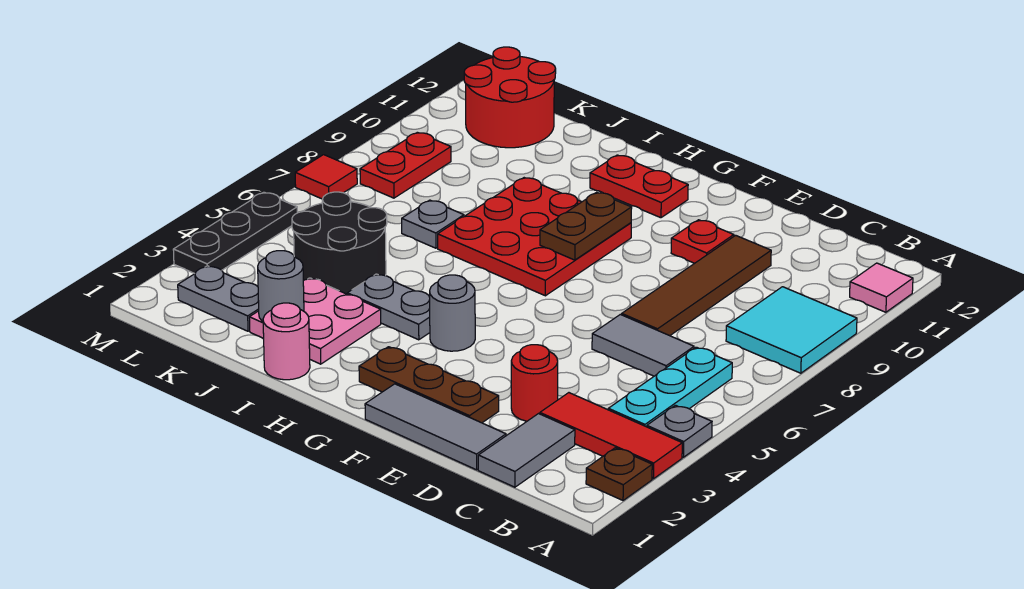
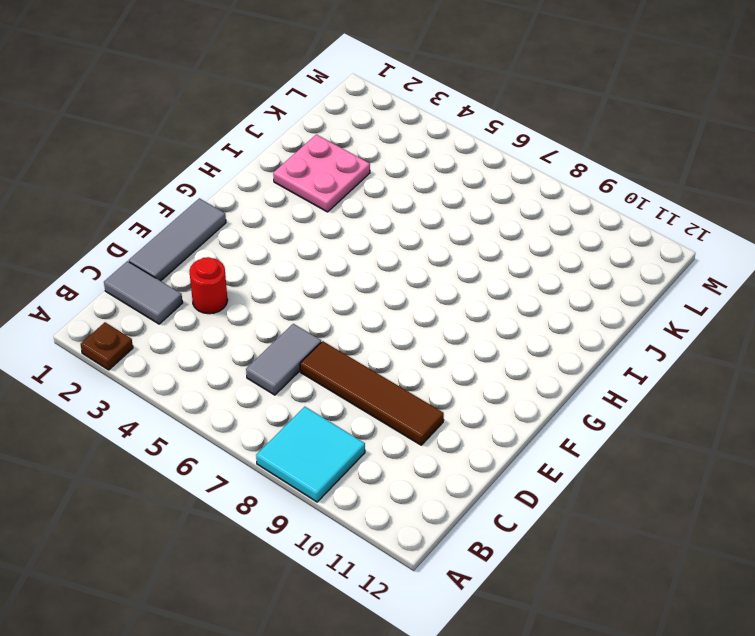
none -> red 1x3 tile [540,393,682,479]
none -> grey 1x1 plate [647,405,712,457]
none -> pink 1x1 tile [850,263,913,312]

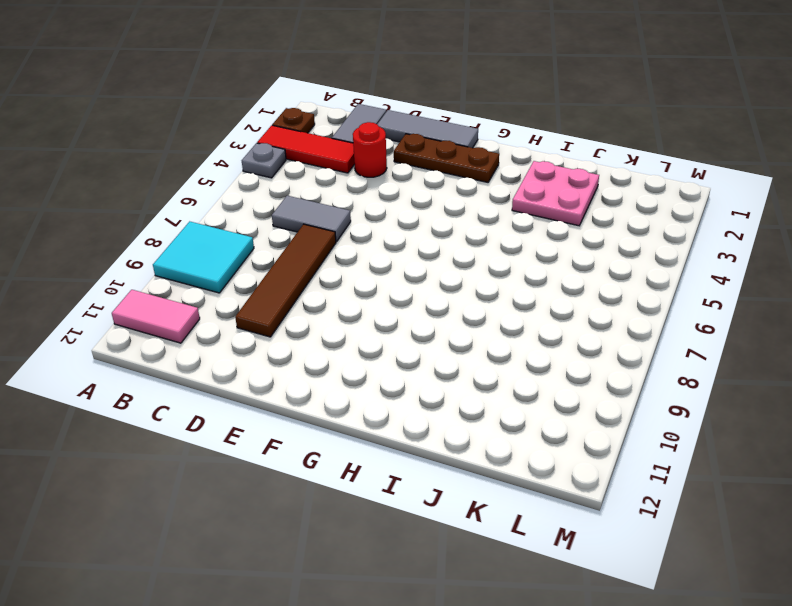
pink 1x2 tile [112,290,200,343] -> pink 1x1 tile [850,263,913,312]
none -> cyan 1x3 plate [608,347,732,427]
none -> red 1x1 plate [671,220,734,263]
none -> grey 1x1 round brick [430,275,475,351]

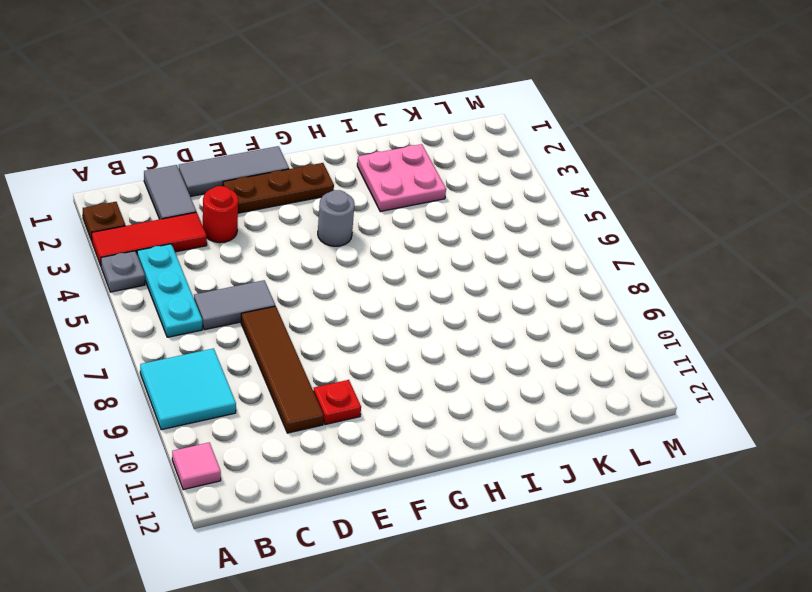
none -> red 3x3 plate [438,178,631,296]
none -> red 1x2 plate [590,155,688,218]
none -> grey 1x2 plate [347,274,430,340]

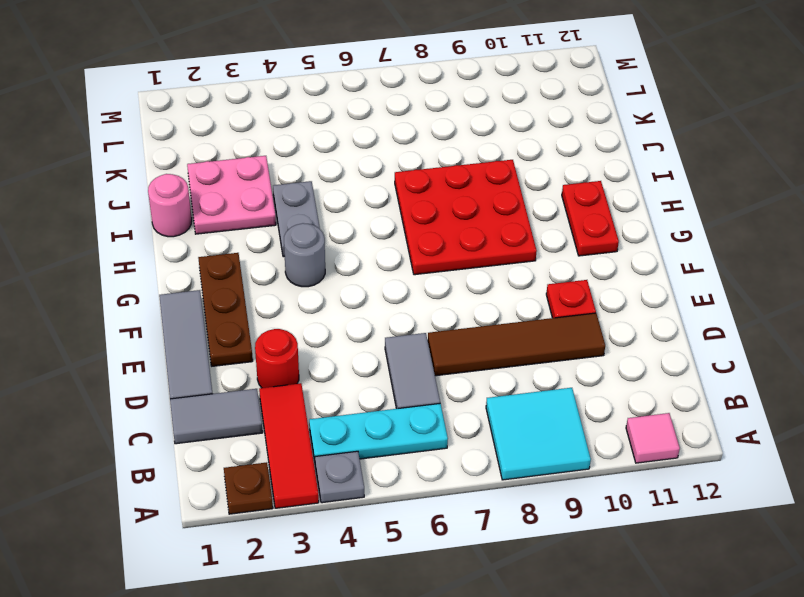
none -> black 2x2 round brick [292,192,387,294]
none -> grey 1x1 plate [402,200,464,248]
none -> grey 1x2 plate [178,266,259,331]

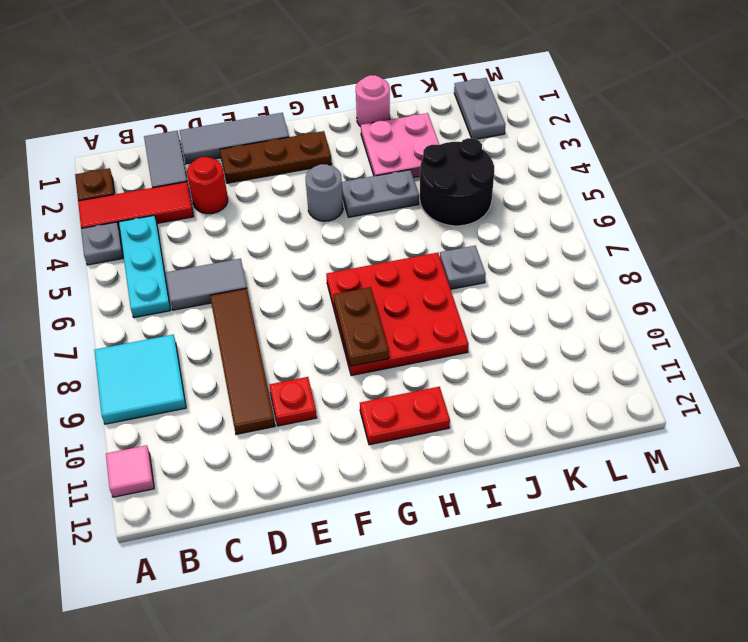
grey 1x2 plate [454,78,506,139] -> grey 1x2 plate turned to [178,266,259,331]
none -> red 2x2 round brick [464,47,556,148]
none -> red 1x2 plate [360,132,451,198]
none -> black 1x3 plate [173,192,297,274]

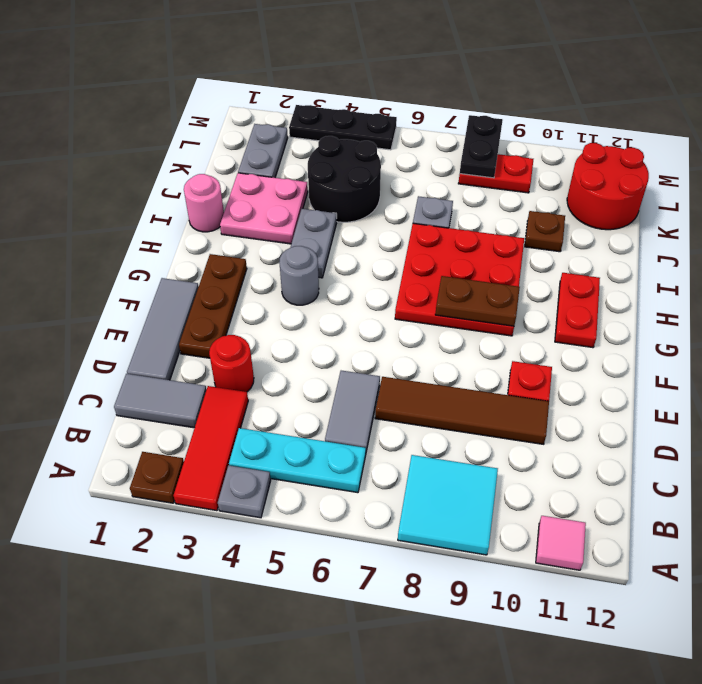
brown 1x1 plate [525,211,565,252] -> none
black 1x2 plate [460,115,503,178] -> none
none -> red 1x1 tile [295,155,357,199]
none -> grey 1x1 round brick [258,251,304,321]

